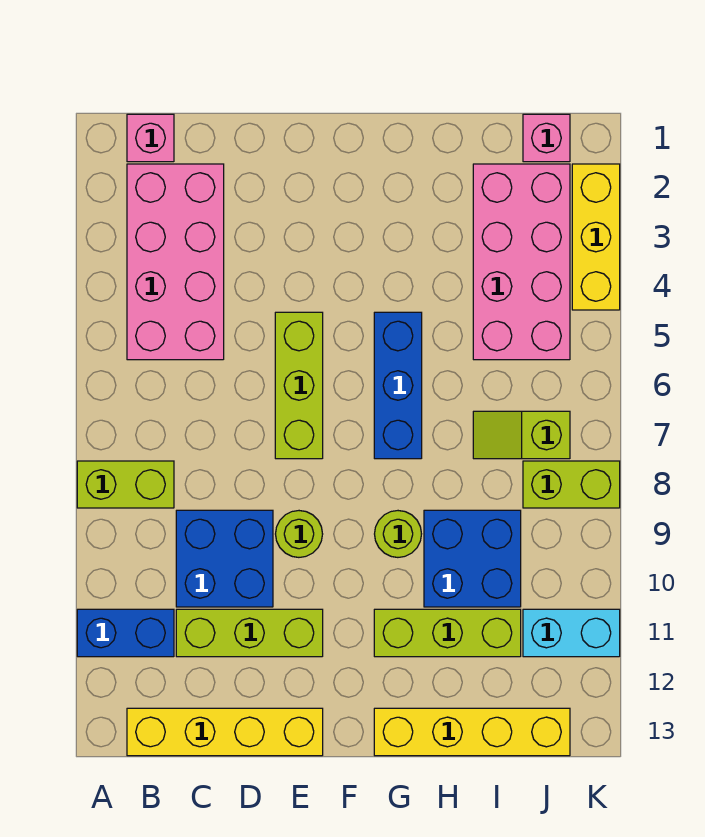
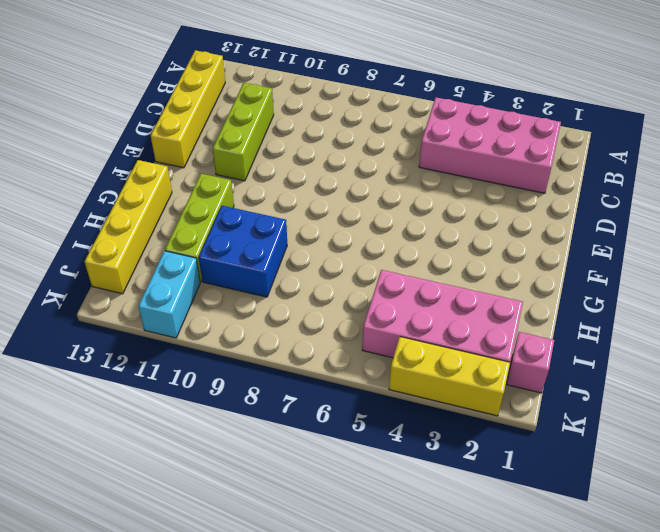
none -> lime 1x2 brick [77,461,174,508]
none -> blue 1x2 brick [77,609,174,657]
none -> pink 1x1 brick [127,114,174,162]

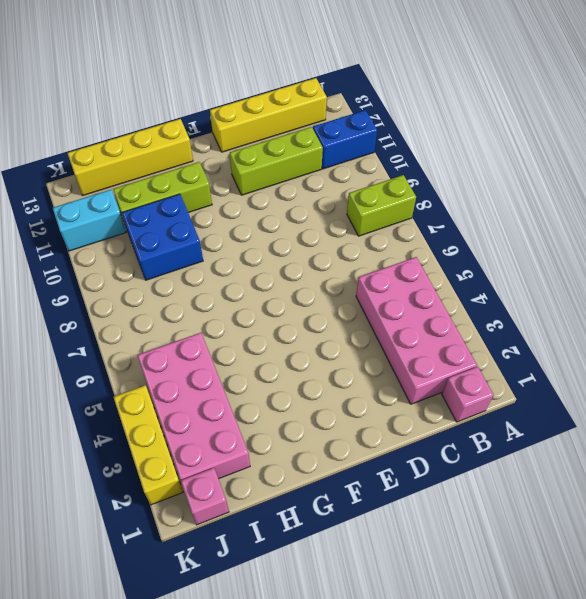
none -> blue 2x2 brick [176,510,273,607]
none -> lime 1x3 brick [275,312,323,459]
none -> lime 1x1 round brick [276,511,323,557]

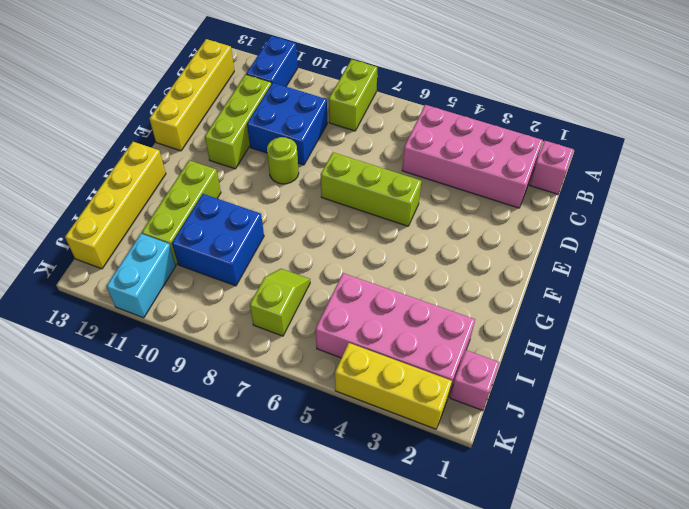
none -> blue 1x3 brick [374,312,422,459]
none -> lime 1x1 round brick [375,511,421,557]
none -> lime 1x2 brick [523,461,620,508]

